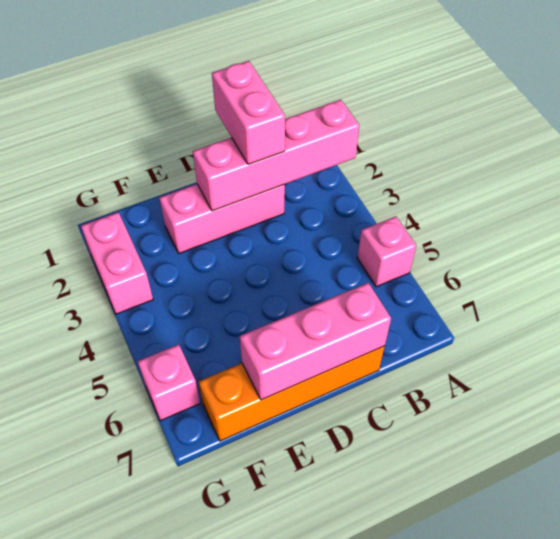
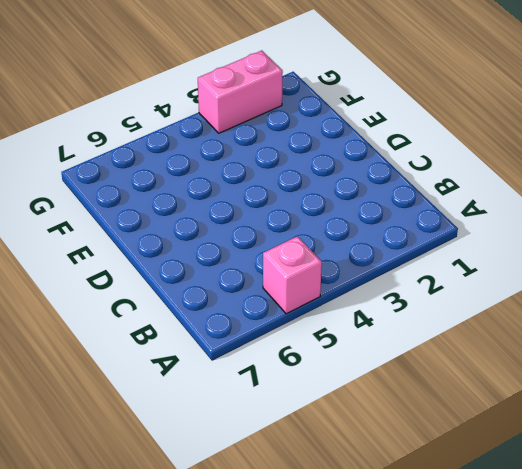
none -> pink 1x3 brick [160,184,285,254]
none -> orange 1x4 brick [199,346,385,441]

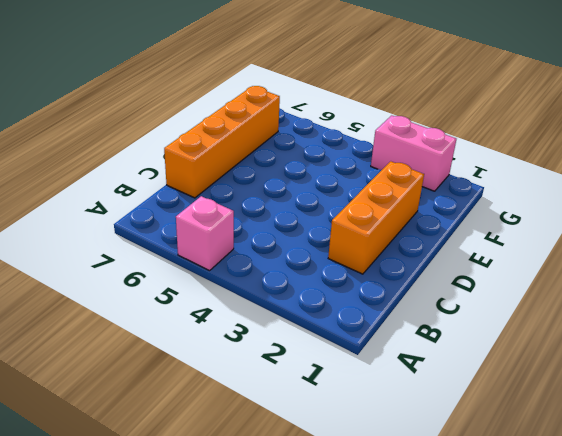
orange 1x3 brick [328,161,424,274] -> pink 1x3 brick [160,184,285,254]
none -> pink 1x1 brick [138,344,200,421]
none -> pink 1x4 brick [193,100,359,211]

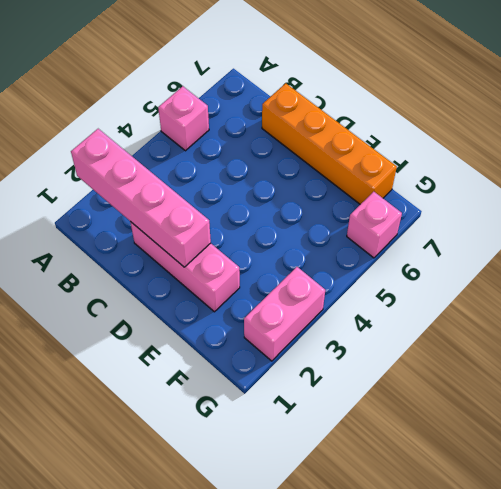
none -> pink 1x3 brick [240,283,391,400]
none -> pink 1x2 brick [212,61,285,164]

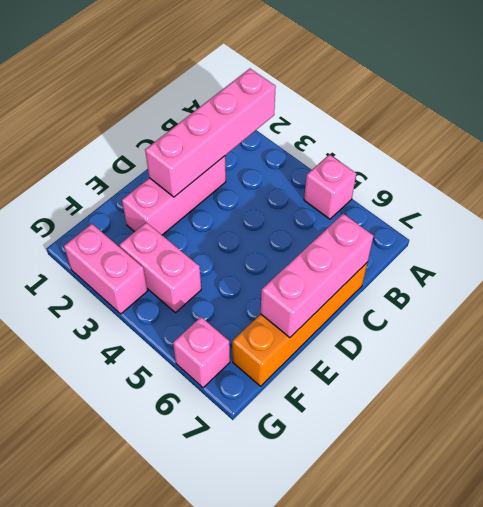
pink 1x2 brick [119,222,201,313] -> pink 1x2 brick moved to [212,61,285,164]

